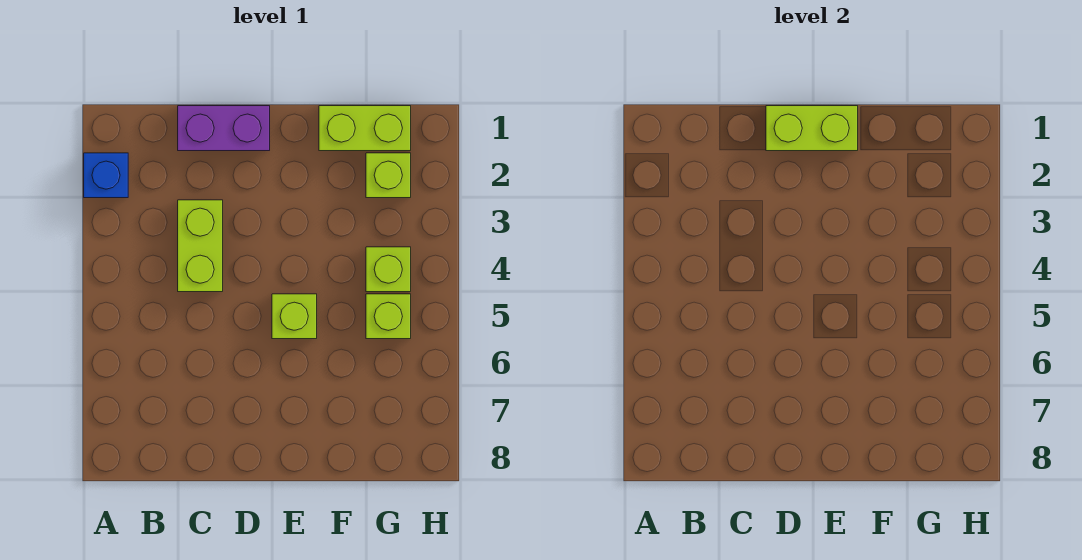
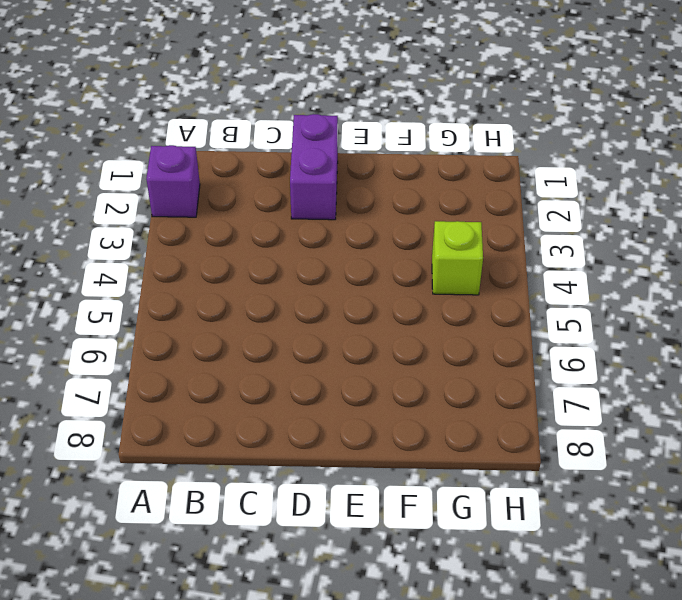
purple 1x1 brick [146,145,200,217] -> blue 1x1 brick [84,153,128,198]
purple 1x2 brick [290,114,338,220] -> purple 1x2 brick turned to [178,106,270,151]
none -> lime 1x2 brick [178,200,223,292]
none -> lime 1x1 brick [272,294,317,339]

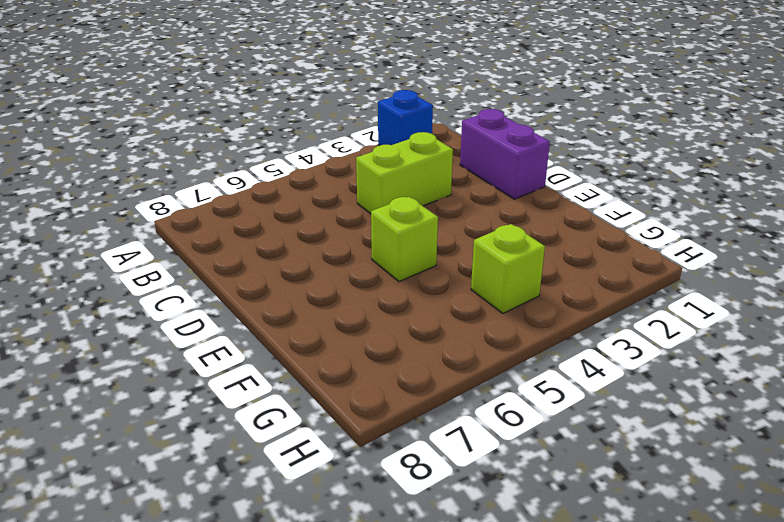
none -> lime 1x2 brick [319,106,411,151]
none -> lime 1x1 brick [366,153,411,198]

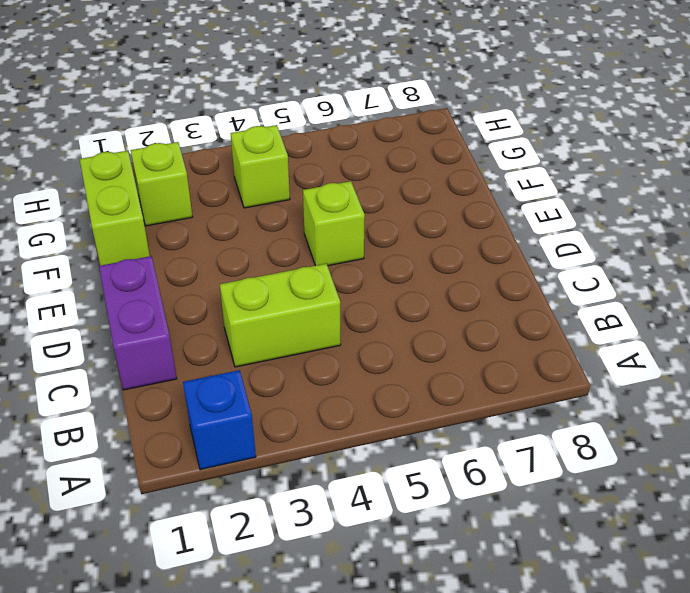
none -> lime 1x1 brick [366,294,411,339]
none -> lime 1x2 brick [766,106,858,151]

